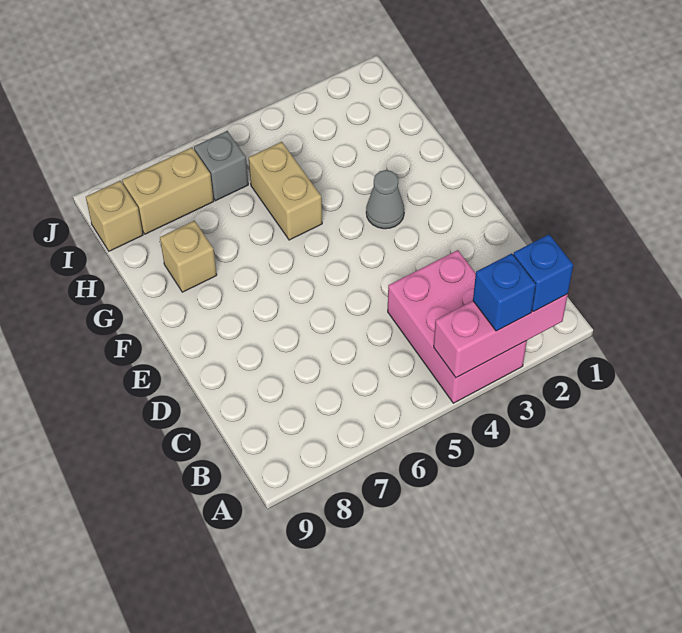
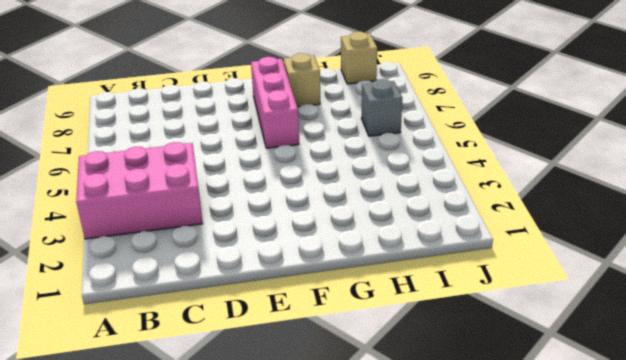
pink 1x3 brick [251,57,299,148] -> pink 1x3 brick moved to [434,294,568,378]
none -> grey 1x1 cone [366,170,404,229]
none -> tan 1x2 brick [249,142,322,240]

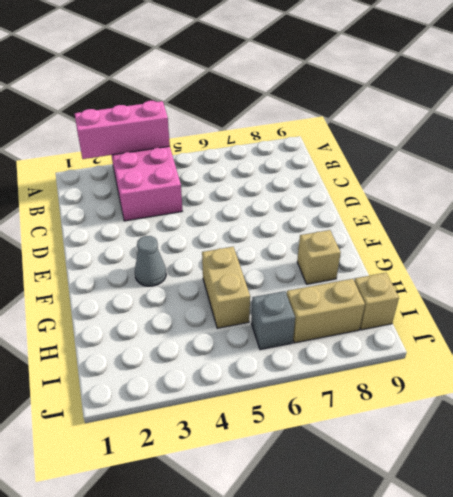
none -> blue 1x1 brick [513,235,573,312]
none -> blue 1x1 brick [473,253,536,331]

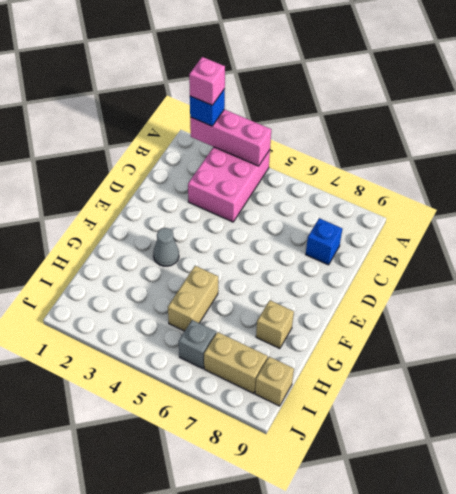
pink 1x1 brick [189,57,225,105] -> none
blue 1x1 brick [306,218,342,265] -> blue 1x1 brick moved to [473,253,536,331]

